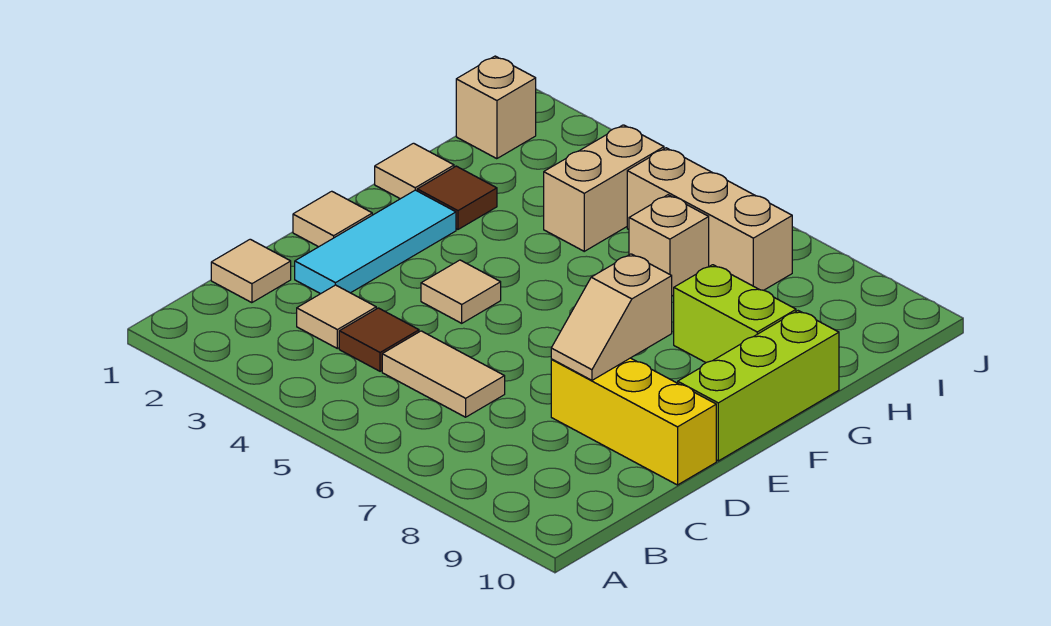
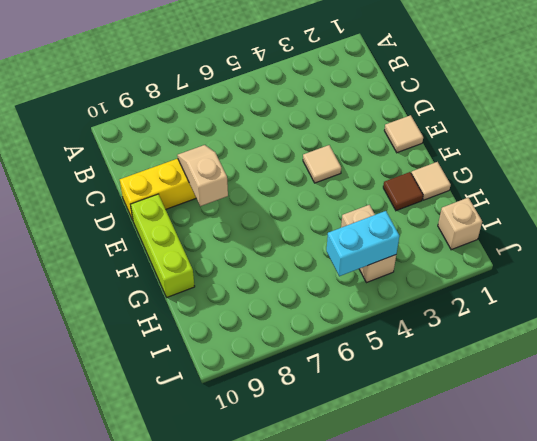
cyan 1x2 brick [327,211,399,276] -> none
none -> tan 1x1 tile [211,239,291,303]
none -> tan 1x1 tile [297,285,376,348]
none -> brown 1x1 tile [339,308,419,371]

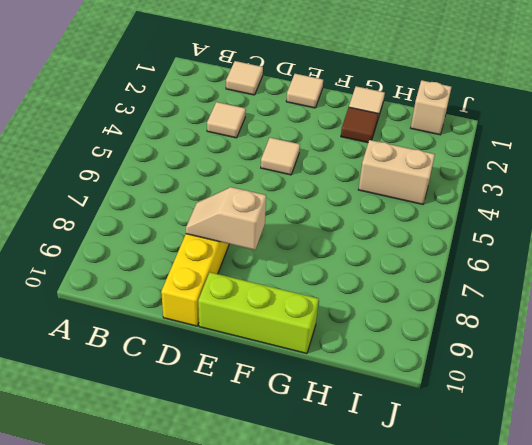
none -> brown 1x1 tile [339,308,419,371]
none -> tan 1x2 tile [382,331,505,417]
none -> cyan 1x3 tile [295,190,456,294]

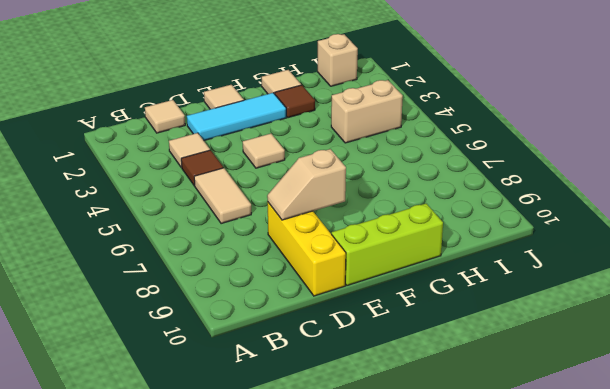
none -> lime 1x2 brick [674,265,796,363]
none -> tan 1x1 brick [629,195,709,296]
none -> tan 1x3 brick [627,148,792,290]

